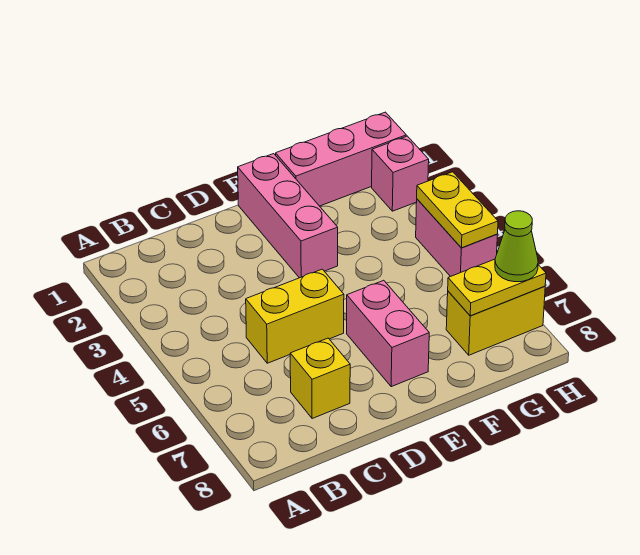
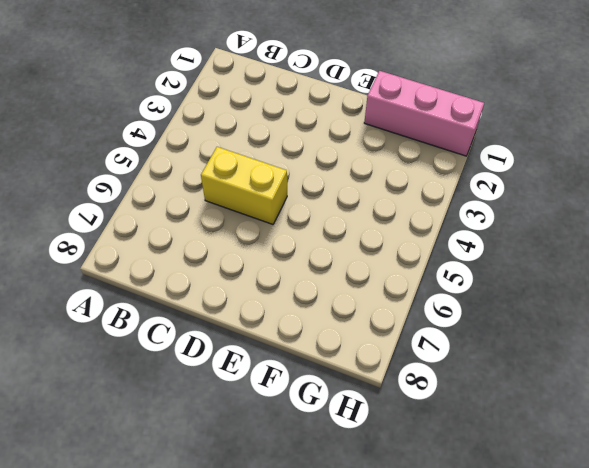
none -> yellow 1x1 brick [290,338,350,419]
none -> pink 1x3 brick [238,154,338,278]

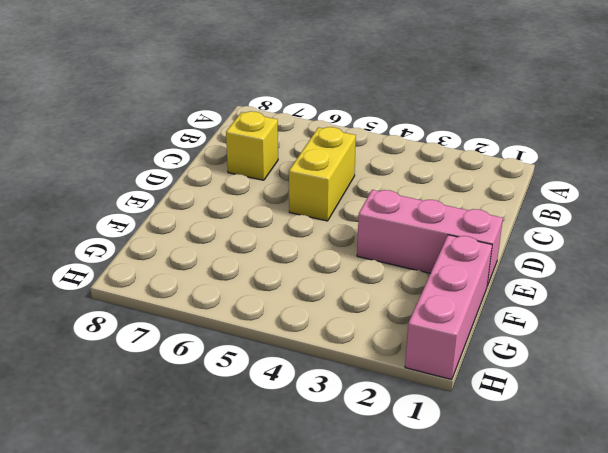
none -> pink 1x2 brick [347,280,429,387]
none -> yellow 1x2 brick [446,287,545,355]

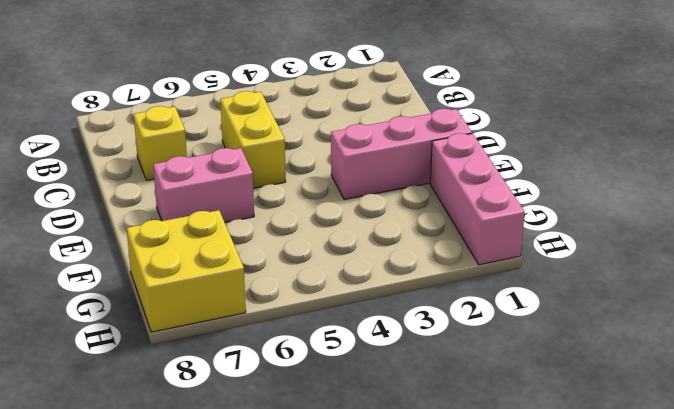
yellow 2x2 brick [127,210,246,332] -> yellow 1x2 brick [446,287,545,355]
none -> pink 1x1 brick [372,136,429,211]
none -> pink 1x2 brick [416,199,497,277]

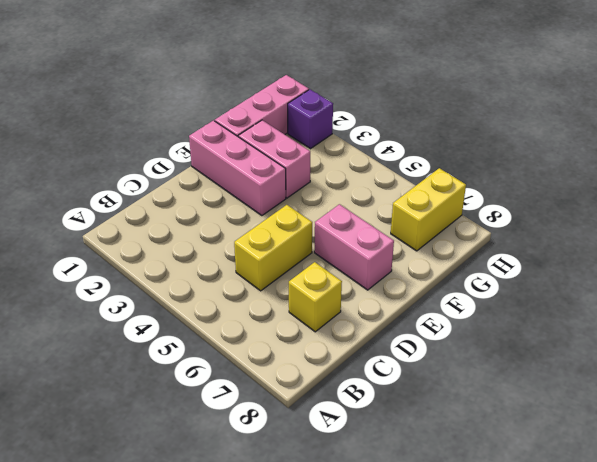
pink 1x2 brick [238,120,310,198] -> pink 1x2 brick moved to [416,199,497,277]
purple 1x1 brick [288,89,333,149] -> pink 1x1 brick [372,136,429,211]
none -> yellow 1x2 plate [448,259,546,316]
none -> yellow 1x2 plate [417,172,498,248]

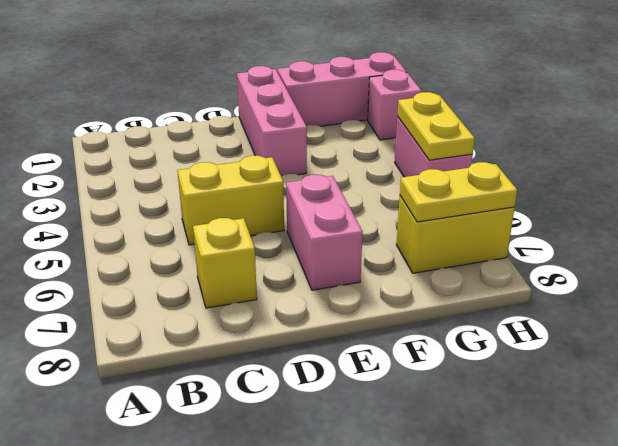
none -> lime 1x1 cone [495,211,538,282]

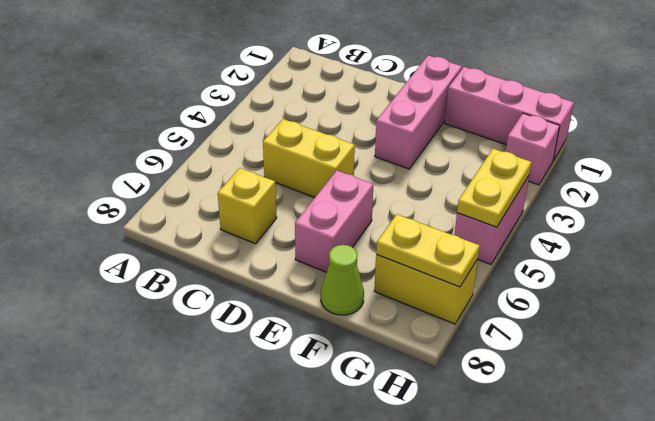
lime 1x1 cone [321,245,364,315] -> lime 1x1 cone moved to [495,211,538,282]

